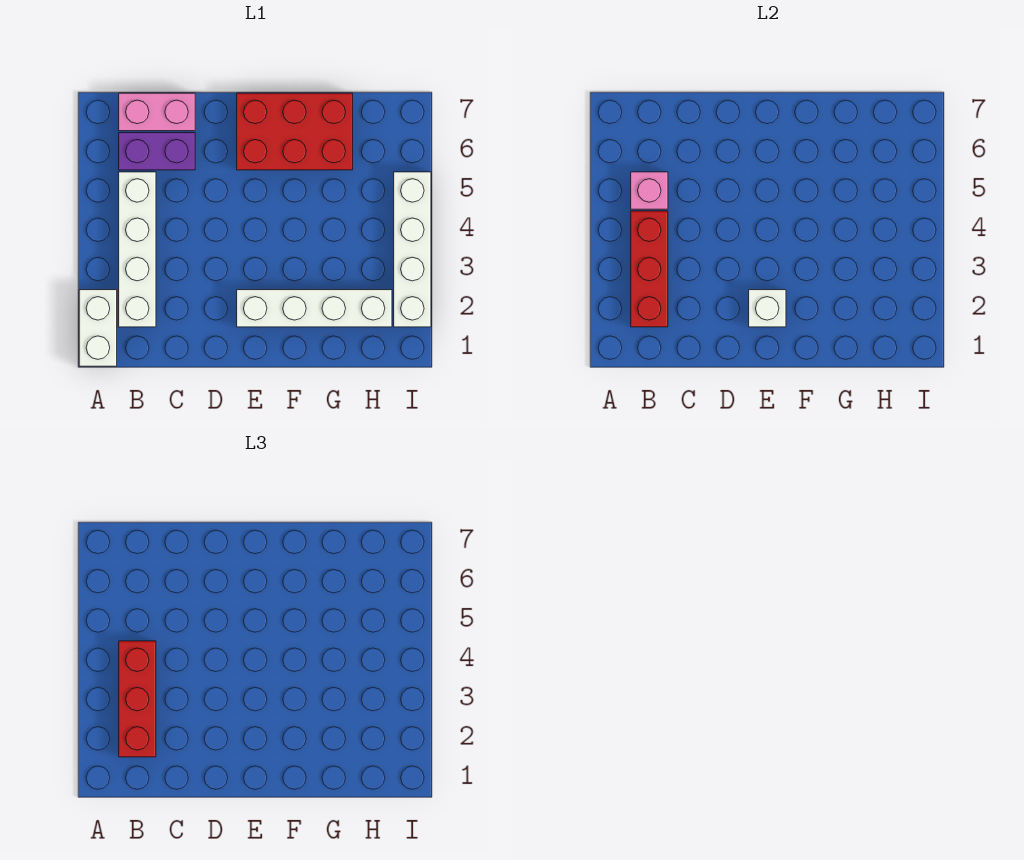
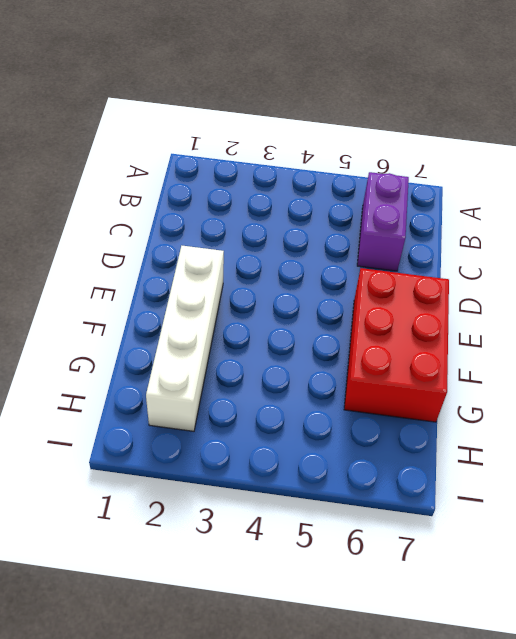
none -> white 1x2 brick [79,290,117,366]
none -> white 1x4 brick [119,172,156,327]

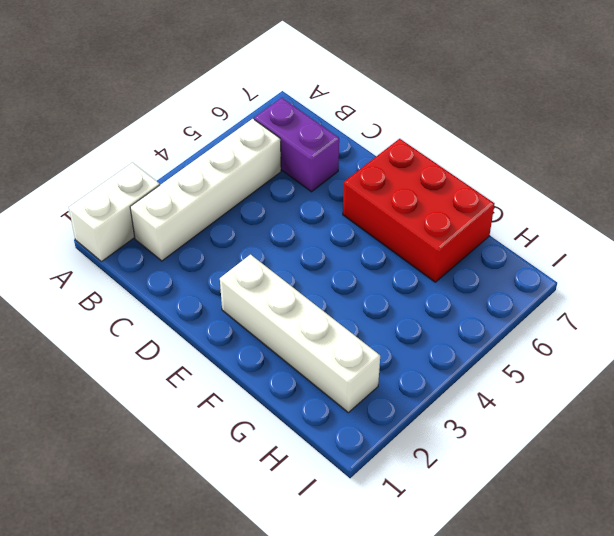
none -> pink 1x2 brick [119,93,195,131]
none -> white 1x4 brick [394,172,431,327]

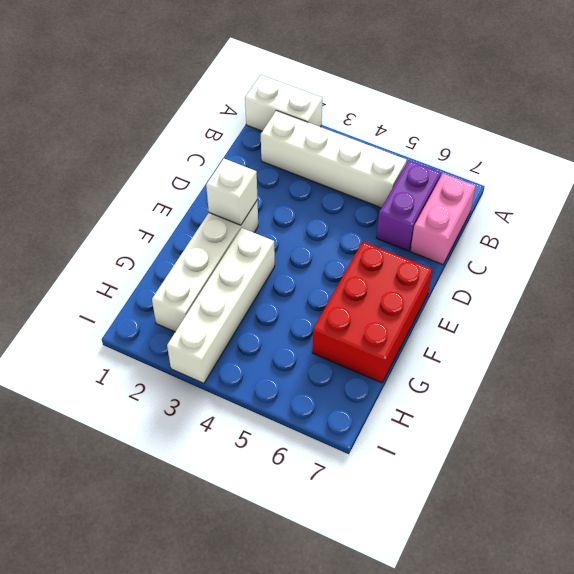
white 1x4 brick [167,228,275,383] -> white 1x4 brick turned to [394,172,431,327]
none -> red 1x3 brick [631,211,668,327]
none -> pink 1x1 brick [631,172,668,209]

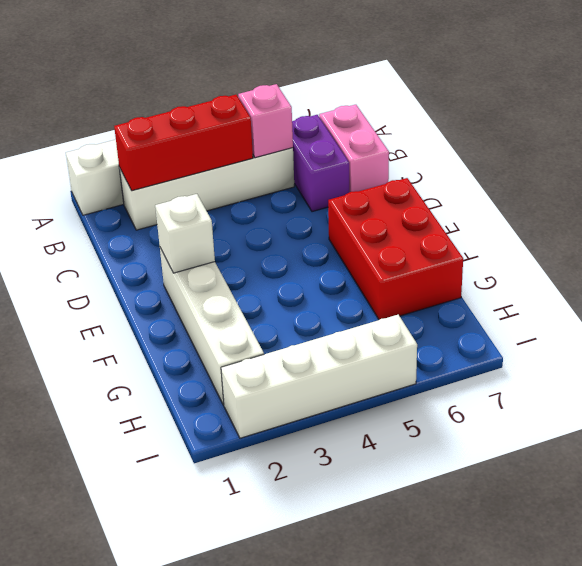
none -> red 1x3 brick [119,641,156,757]

